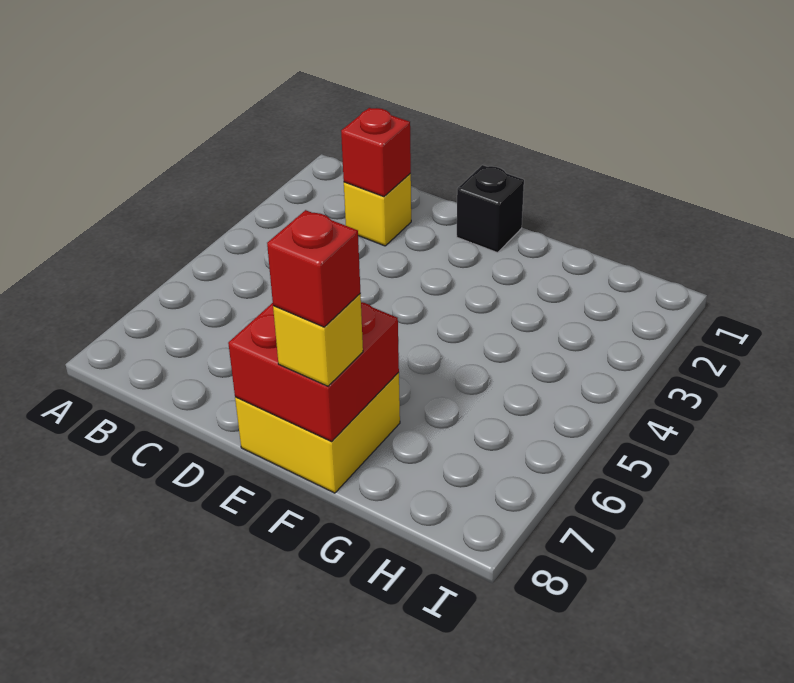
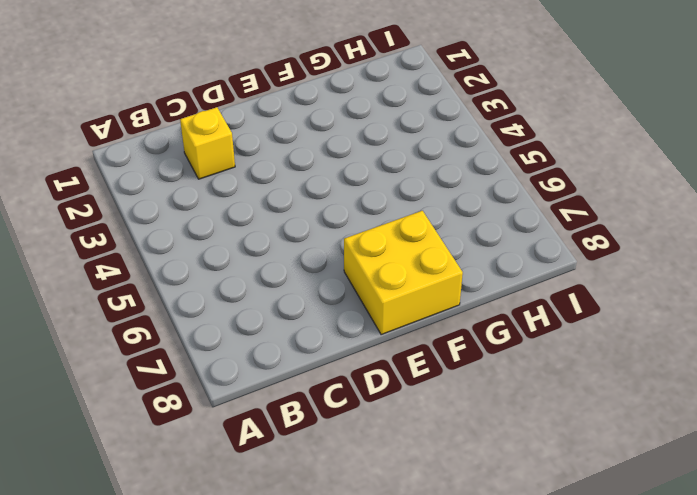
none -> black 1x1 brick [457,165,524,253]
none -> red 1x1 brick [341,108,411,197]

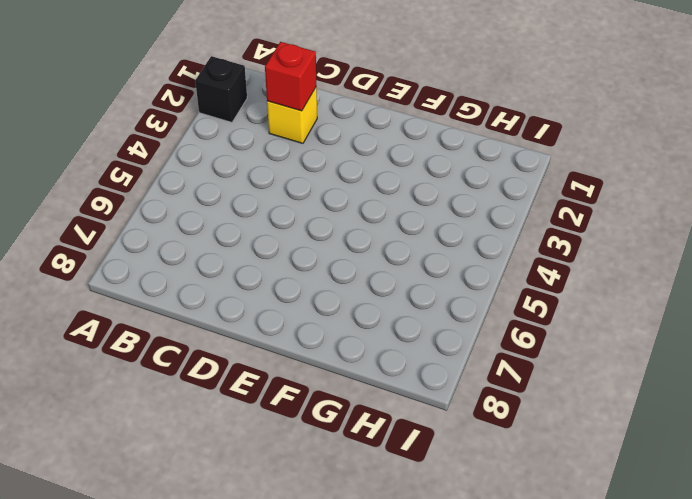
black 1x1 brick [195,56,247,122] -> black 1x1 brick moved to [457,165,524,253]
none -> yellow 2x2 brick [235,372,400,493]
none -> red 2x2 brick [228,302,399,442]

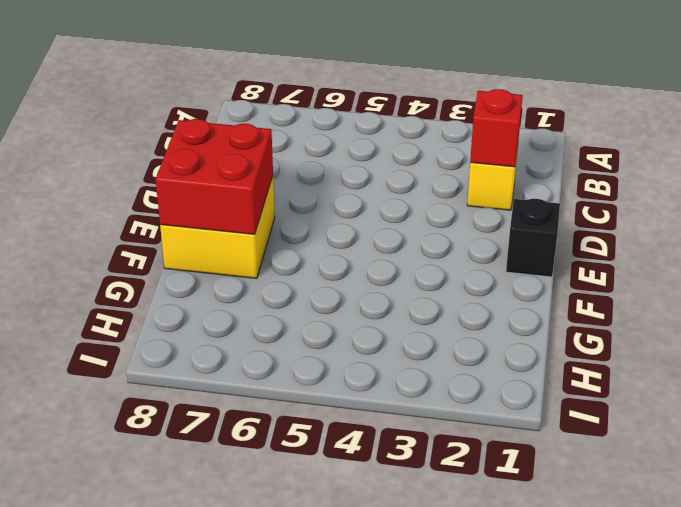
none -> yellow 1x1 brick [273,294,363,386]
none -> red 1x1 brick [267,210,360,327]

